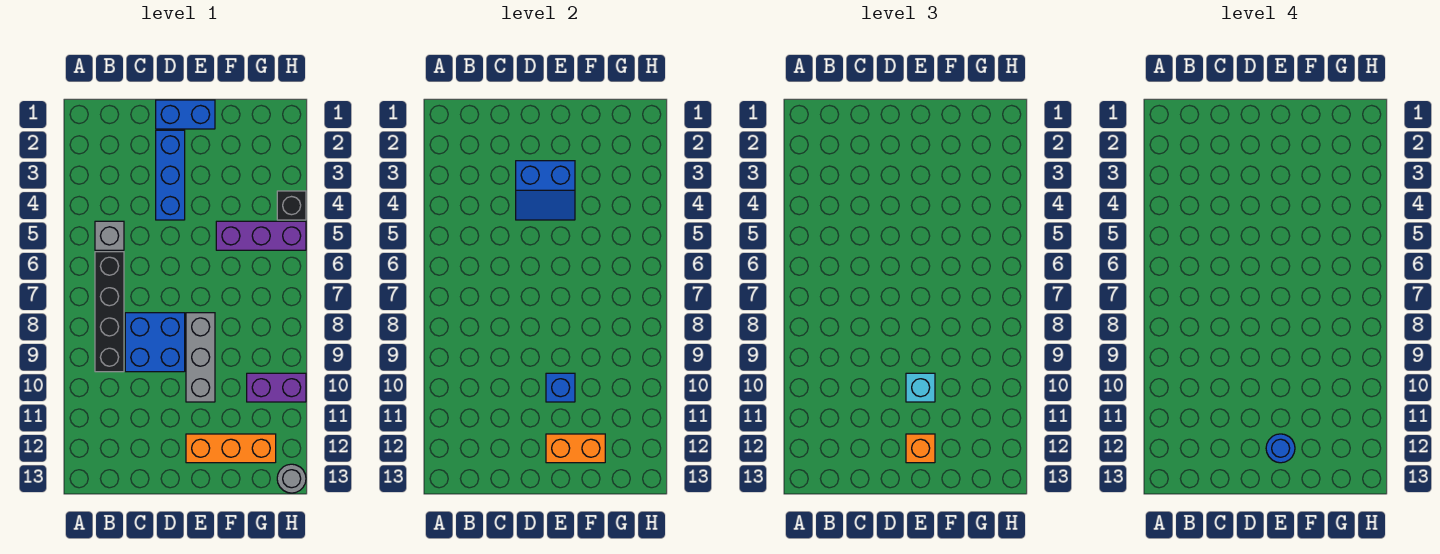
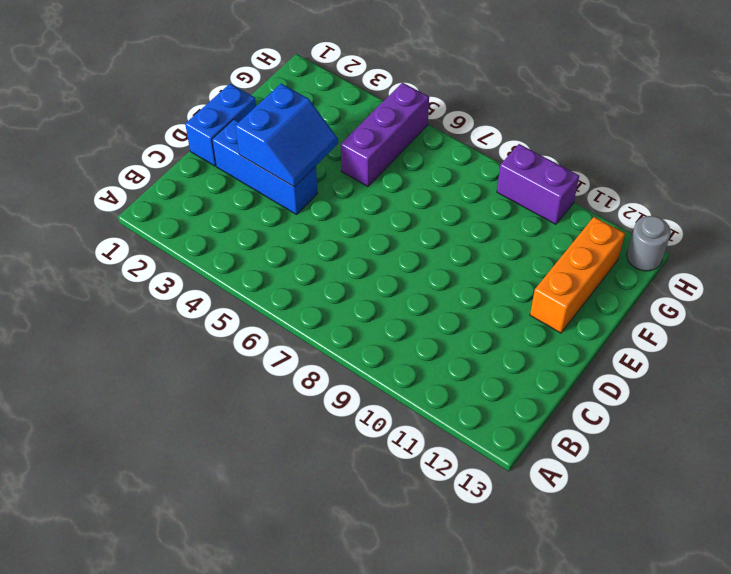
purple 1x2 brick [497,144,579,224] -> purple 1x2 brick turned to [247,373,306,402]
none -> grey 1x1 brick [95,221,124,250]
none -> black 1x4 brick [95,252,124,372]
none -> blue 2x2 brick [125,313,185,372]

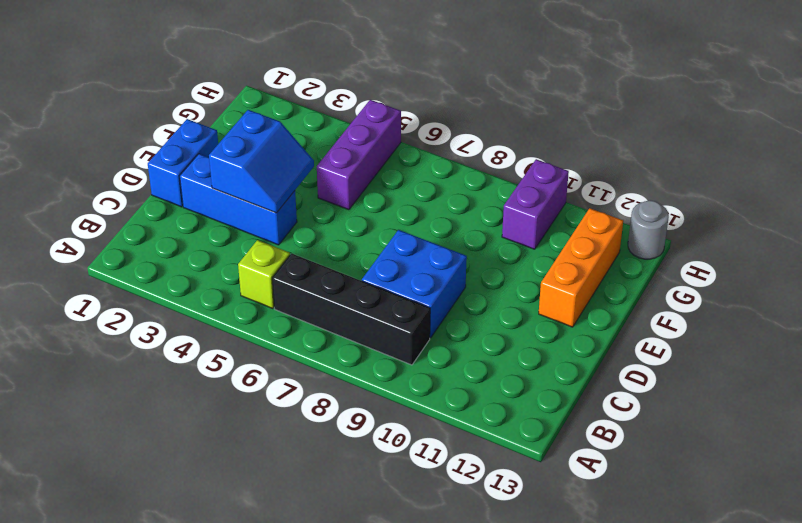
lime 1x1 brick [238,240,290,309] -> grey 1x1 brick [95,221,124,250]
none -> grey 1x3 brick [186,313,215,402]
none -> black 1x1 brick [277,191,306,220]
none -> blue 1x1 brick [546,373,575,402]

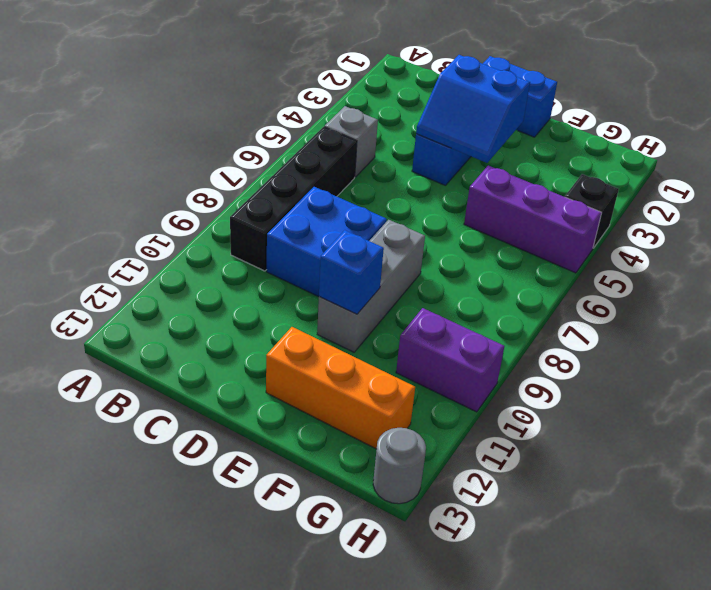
none -> orange 1x2 brick [546,434,605,463]
none -> cyan 1x1 brick [906,373,935,402]
none -> orange 1x1 brick [906,434,935,463]

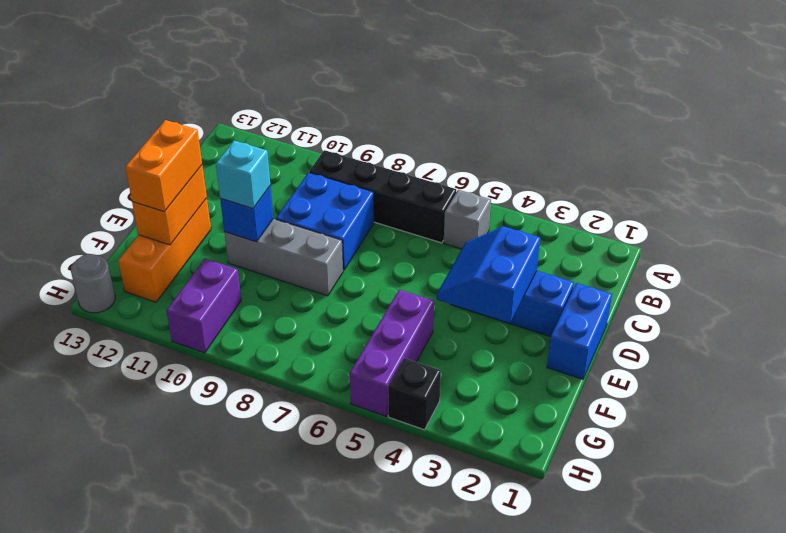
orange 1x2 brick [125,120,202,212] -> orange 1x1 brick [906,434,935,463]
none -> blue 1x1 round brick [1266,434,1295,463]

